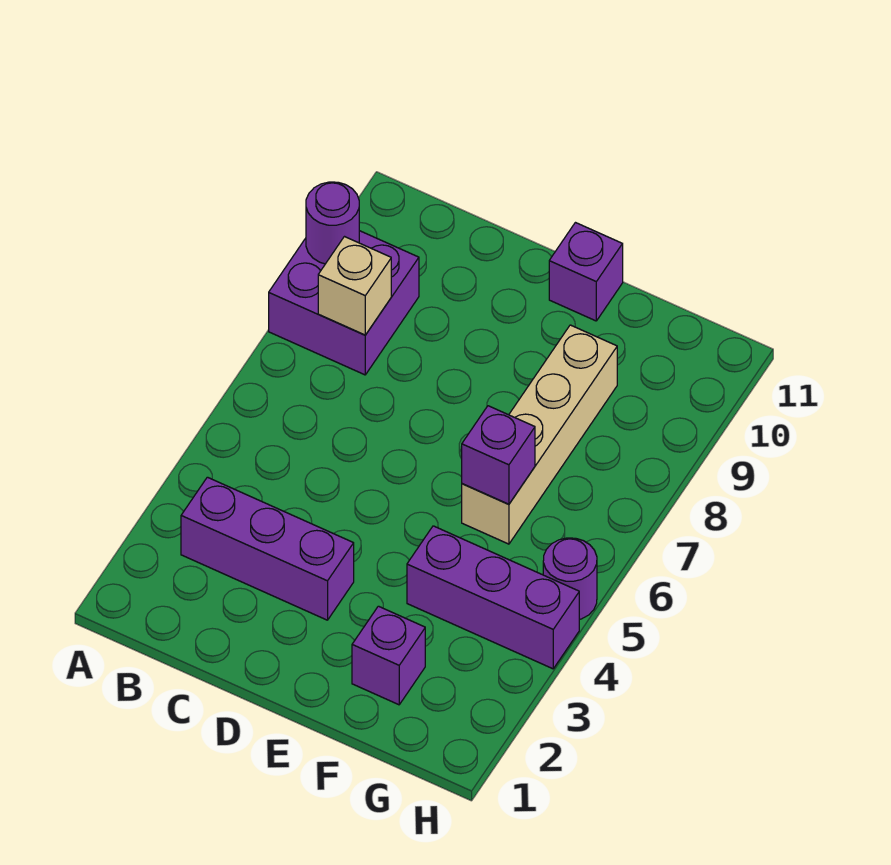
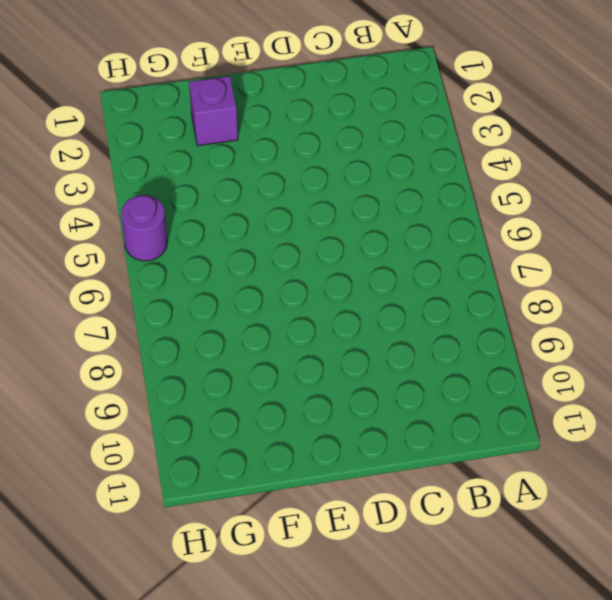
none -> purple 2x2 brick [269,231,419,375]
none -> purple 1x3 brick [181,477,354,620]

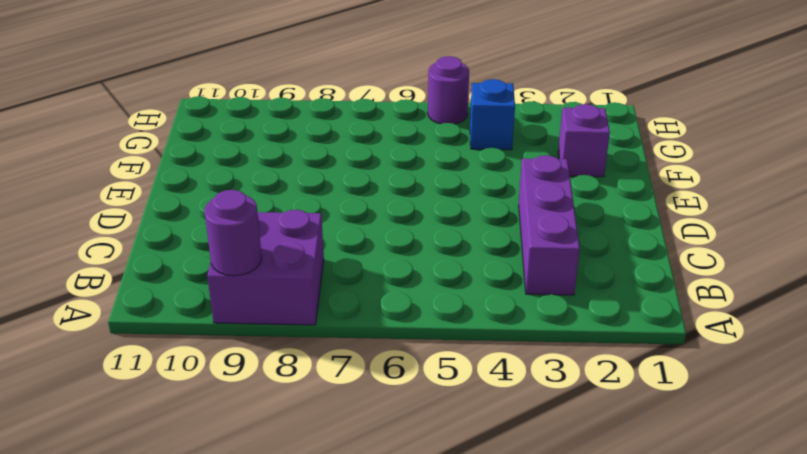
blue 1x1 brick [470,79,515,150] -> purple 1x3 brick [407,526,579,669]
none -> purple 1x1 brick [549,223,623,321]
none -> tan 1x4 brick [462,325,617,544]

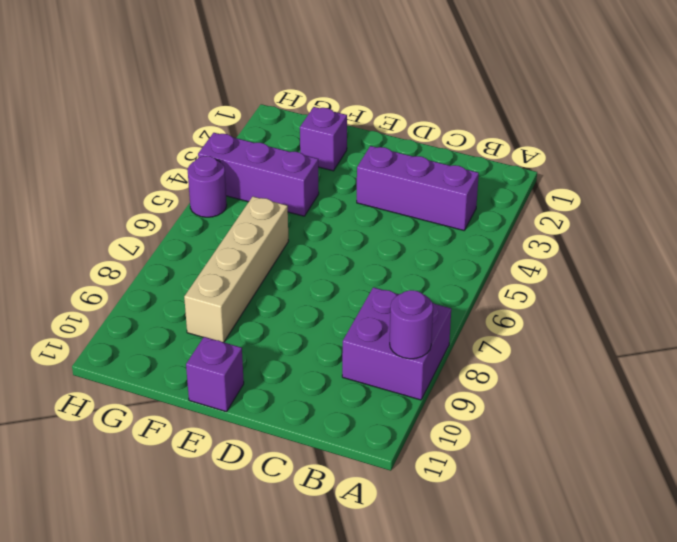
none -> tan 1x1 brick [318,237,391,335]
none -> purple 1x1 brick [462,406,535,504]

